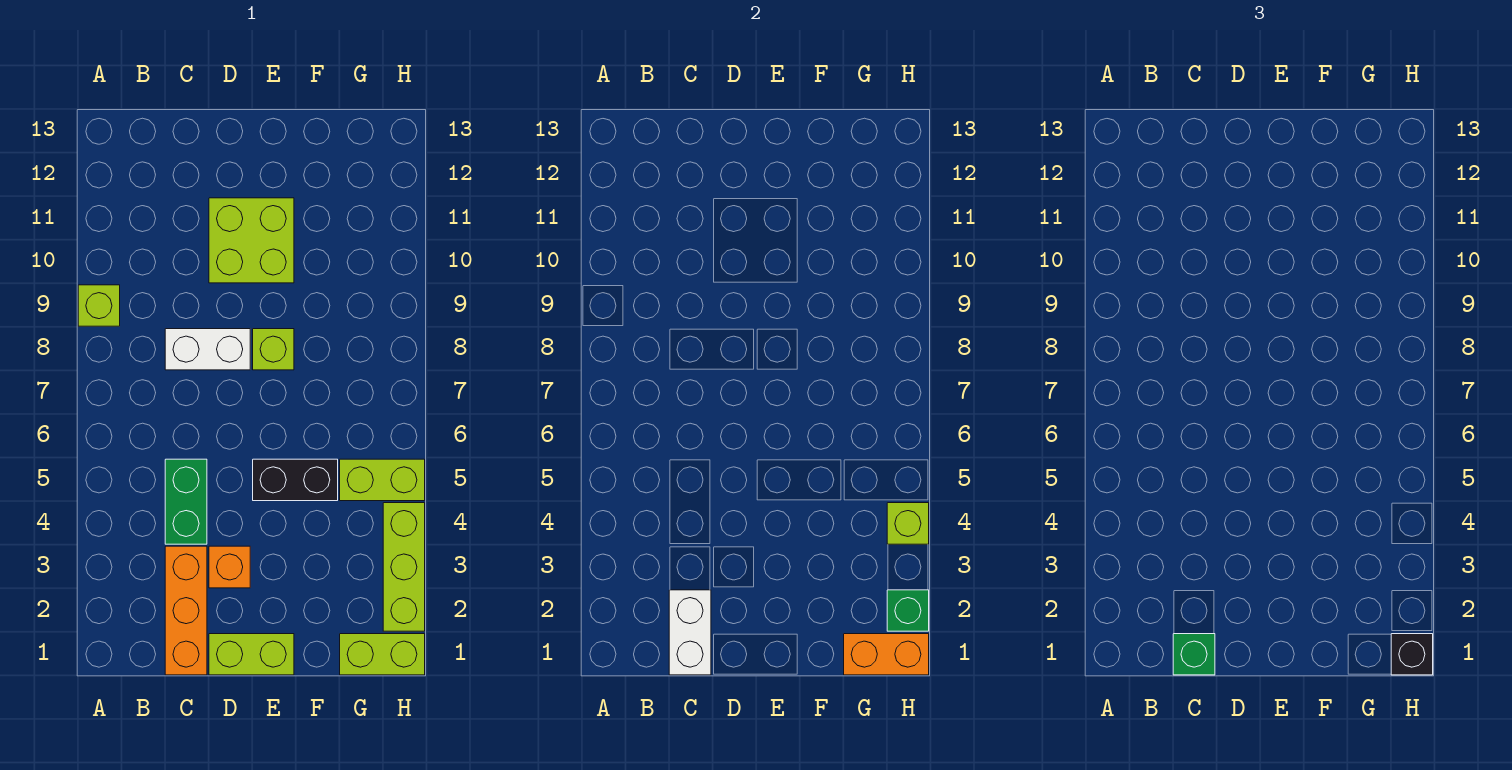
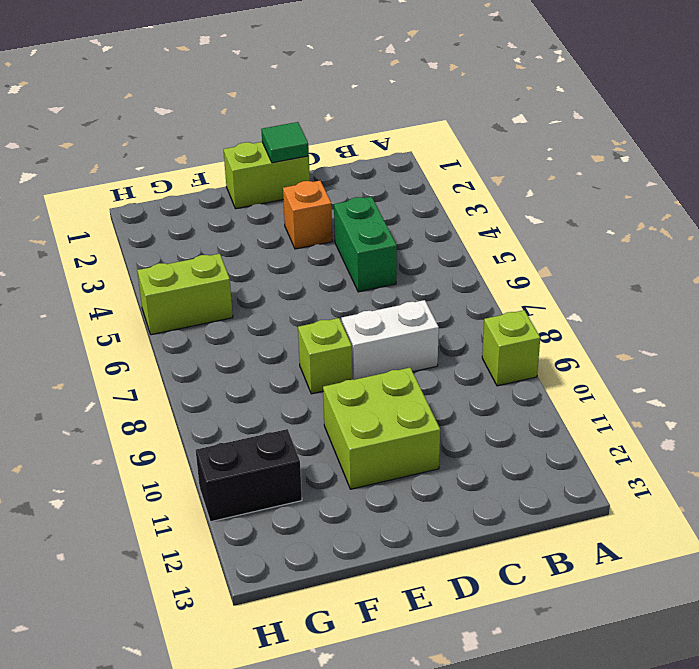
green 1x1 tile [261,122,309,163] -> none
black 1x2 brick [196,429,302,522] -> black 1x2 brick moved to [253,459,338,501]
none -> orange 1x3 brick [165,546,207,675]
none -> lime 1x2 brick [340,634,425,675]
none -> lime 1x3 brick [383,503,425,631]

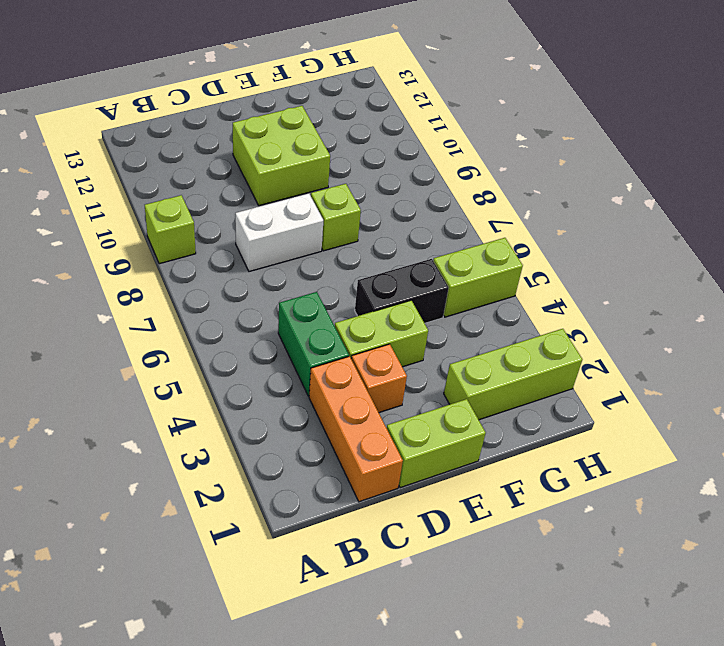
lime 1x2 brick [335,300,428,367] -> lime 1x2 brick moved to [340,634,425,675]
lime 1x3 brick [444,329,582,420] -> lime 1x3 brick turned to [383,503,425,631]
none -> white 1x2 brick [669,590,711,675]
none -> orange 1x2 brick [844,634,929,675]
none -> green 1x1 brick [887,590,929,631]

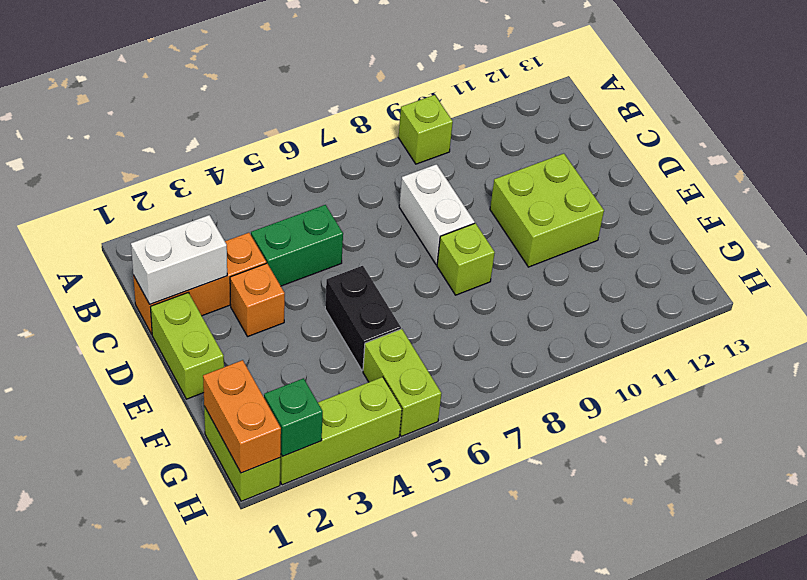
none -> lime 1x1 brick [887,503,929,544]
none -> green 1x1 brick [1173,634,1215,675]
none -> black 1x1 brick [1391,634,1433,675]

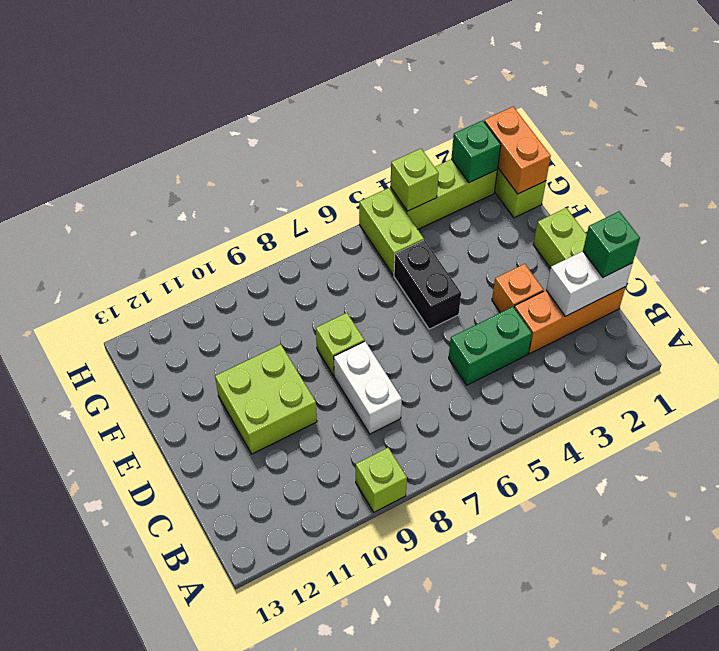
none -> black 1x1 brick [1391,634,1433,675]

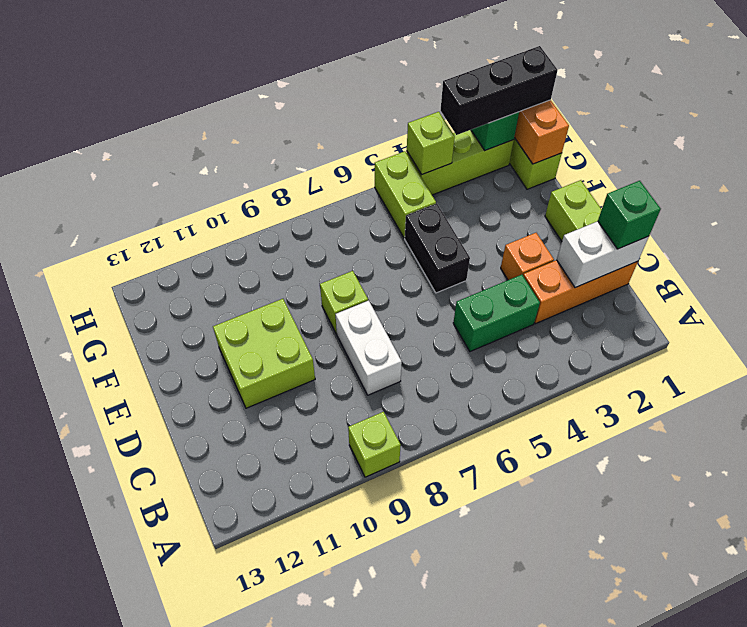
black 1x3 brick [441,46,558,135] -> black 1x1 brick [1391,634,1433,675]

